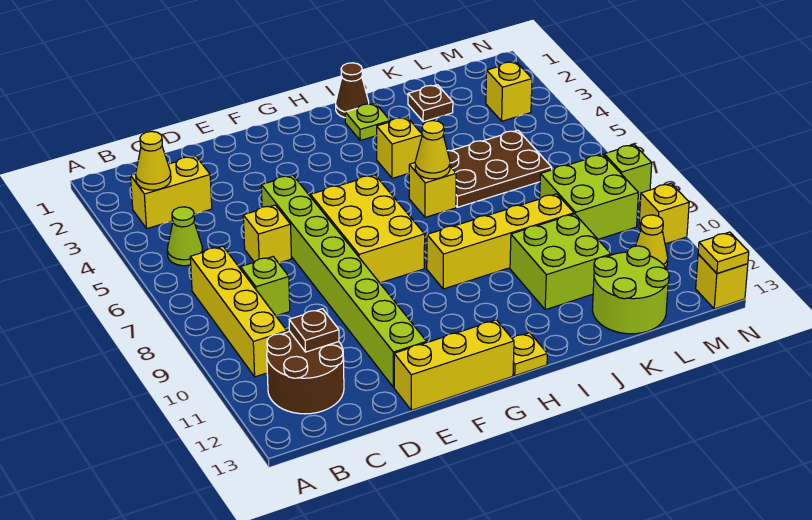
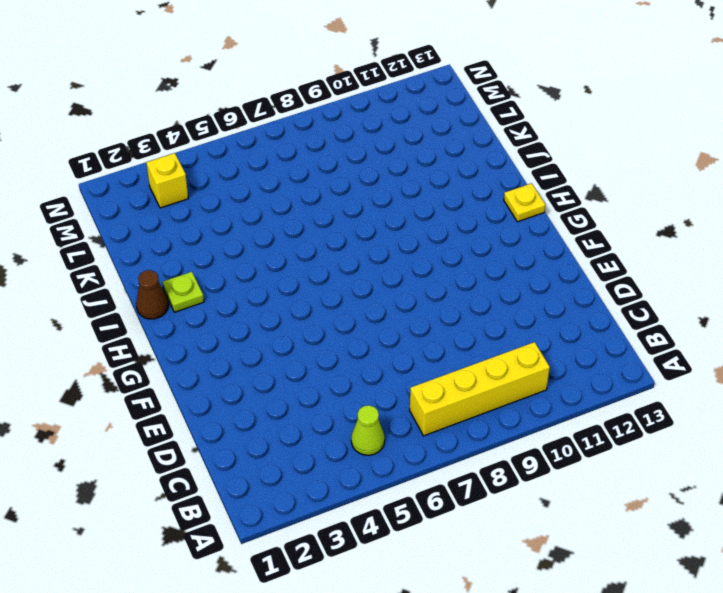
none -> yellow 1x2 brick [131,156,212,229]
none -> brown 2x2 round brick [267,331,344,414]
none -> lime 1x1 brick [241,257,290,316]

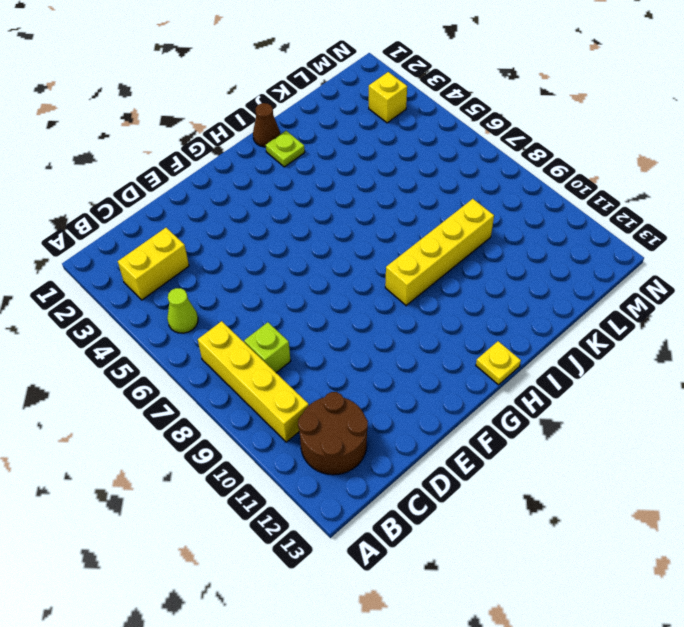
none -> yellow 1x1 brick [243,205,292,263]
none -> lime 1x8 brick [261,175,427,388]
none -> yellow 1x3 brick [394,320,514,410]

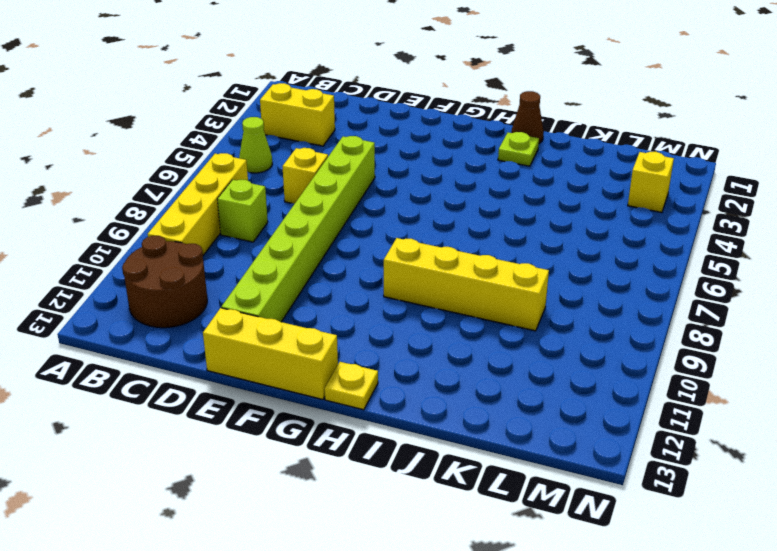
none -> yellow 2x3 brick [310,175,425,283]
none -> yellow 1x1 brick [377,117,422,178]
none -> yellow 1x1 brick [409,163,456,217]

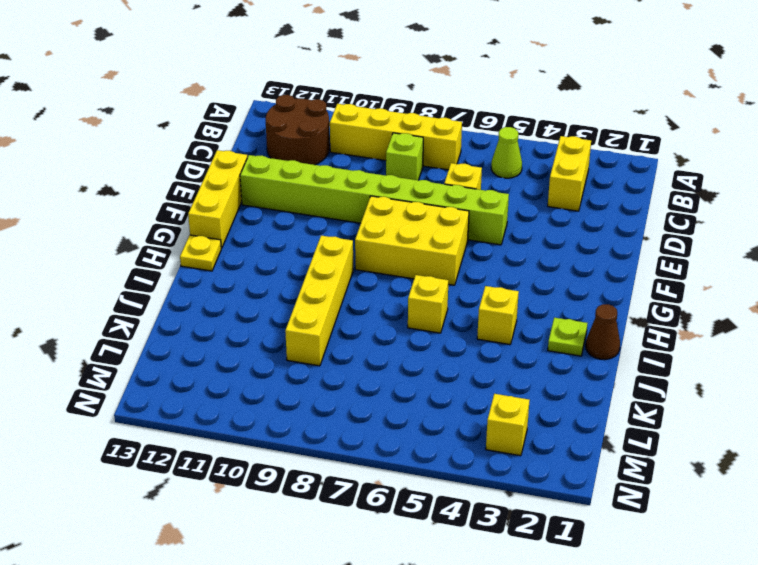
none -> brown 2x3 plate [448,130,552,207]
none -> lime 2x2 brick [510,214,611,310]
none -> brown 1x1 plate [408,85,453,122]

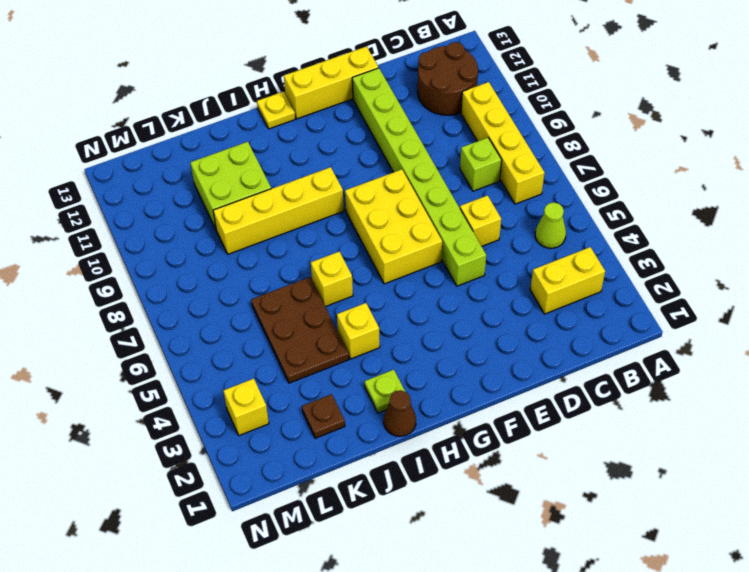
brown 2x3 plate [251,277,349,383] -> brown 2x3 plate turned to [448,130,552,207]
none -> lime 2x2 round brick [592,246,669,334]
none -> lime 2x2 brick [540,154,638,239]
none -> yellow 1x1 cone [636,215,668,267]

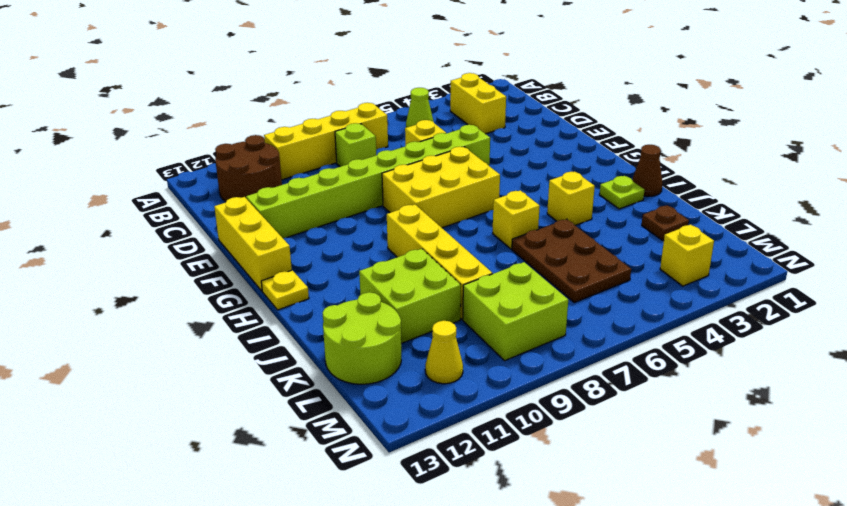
none -> lime 1x1 brick [604,145,652,201]
none -> yellow 1x1 brick [639,184,689,244]
none -> yellow 1x1 brick [696,254,748,309]

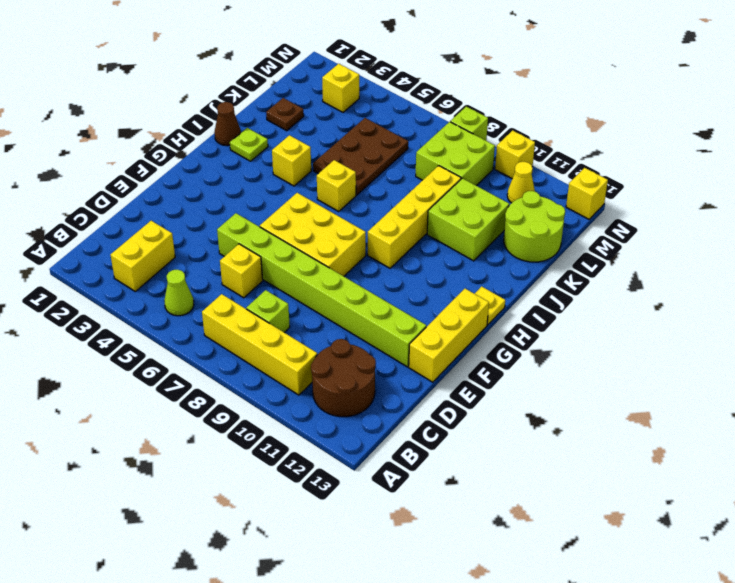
none -> yellow 1x1 cone [136,131,171,190]
none -> brown 1x1 plate [289,309,339,352]
none -> yellow 1x1 cone [415,121,450,179]

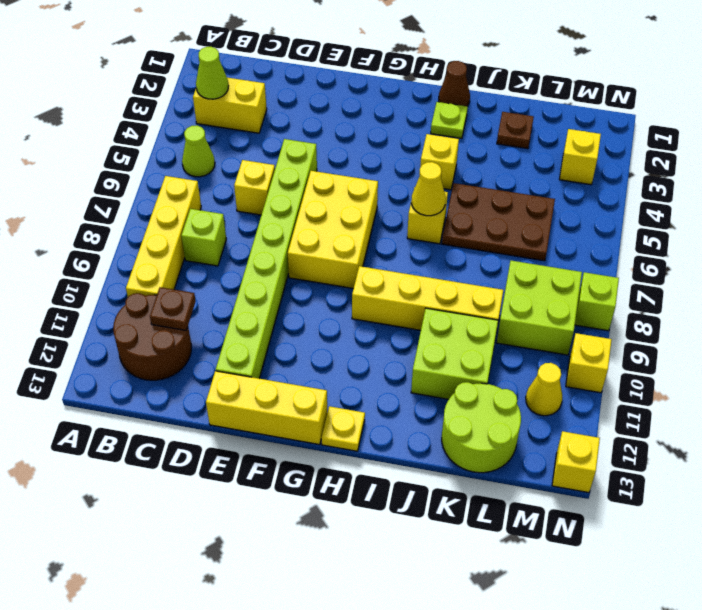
lime 1x1 cone [196,47,229,99] -> yellow 1x1 cone [136,131,171,190]
none -> yellow 1x1 plate [698,232,749,274]

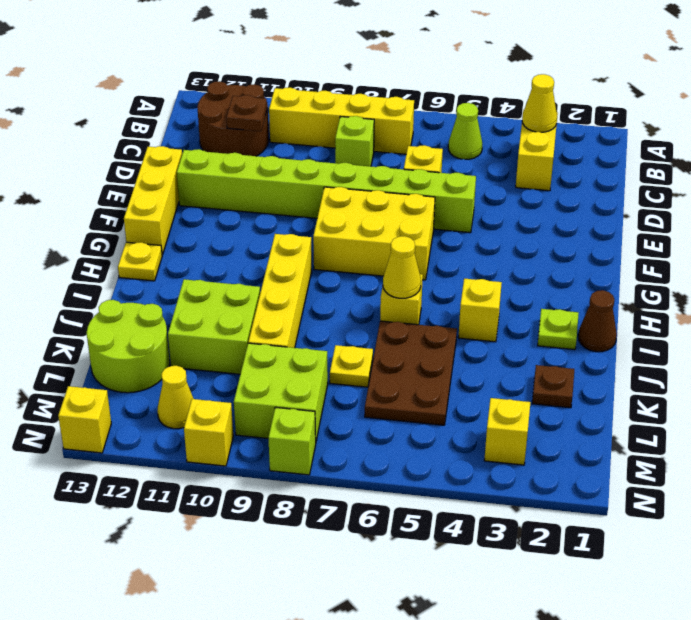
yellow 1x1 plate [330,345,373,387] -> yellow 1x1 plate moved to [698,232,749,274]

